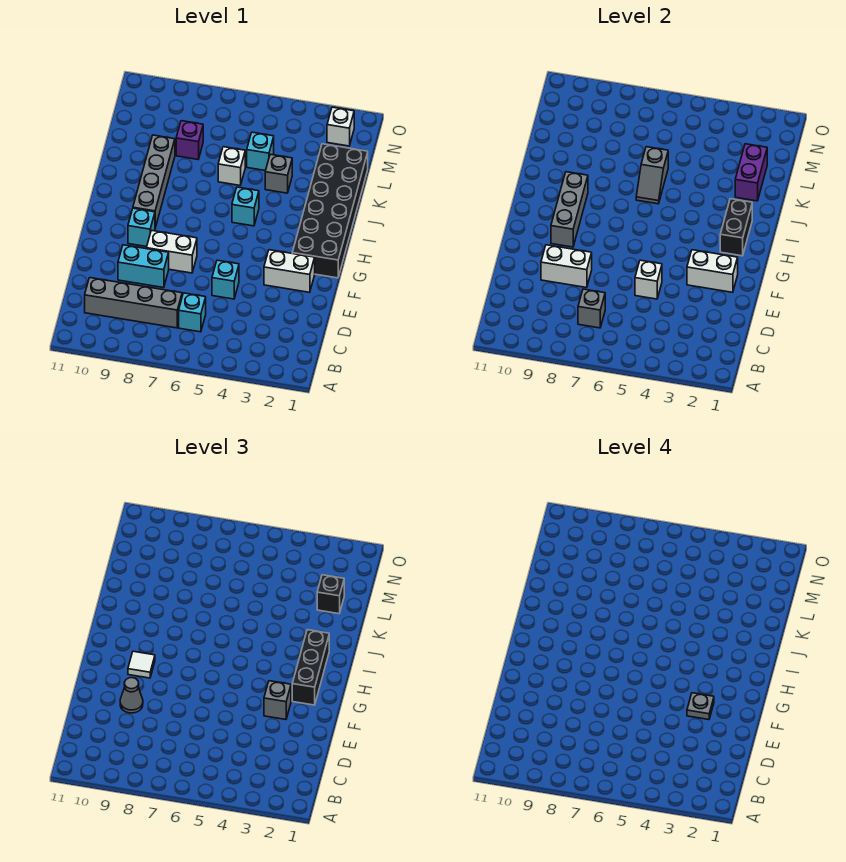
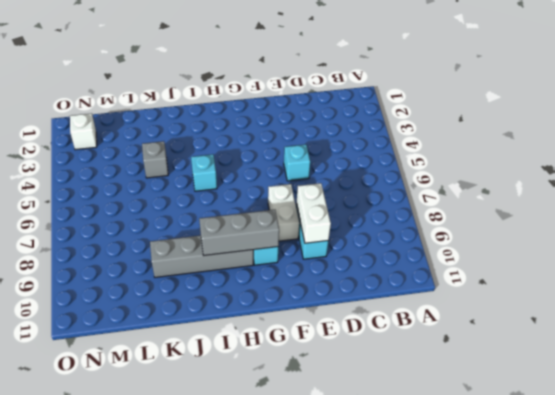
none -> cyan 1x1 brick [179,293,206,332]
none -> grey 1x4 brick [85,278,182,328]
none -> white 1x2 brick [264,250,315,292]

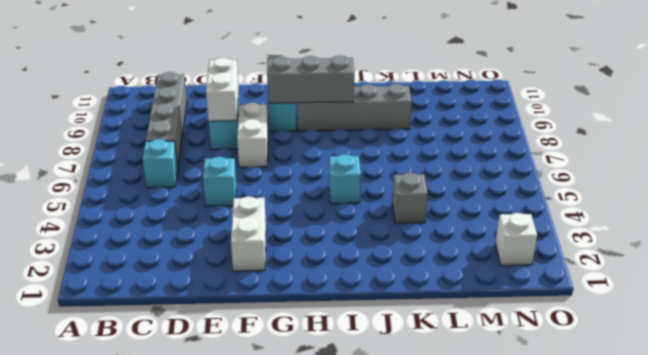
none -> black 2x6 brick [292,144,368,278]
none -> white 1x1 brick [218,147,245,185]
none -> cyan 1x1 brick [247,132,274,171]

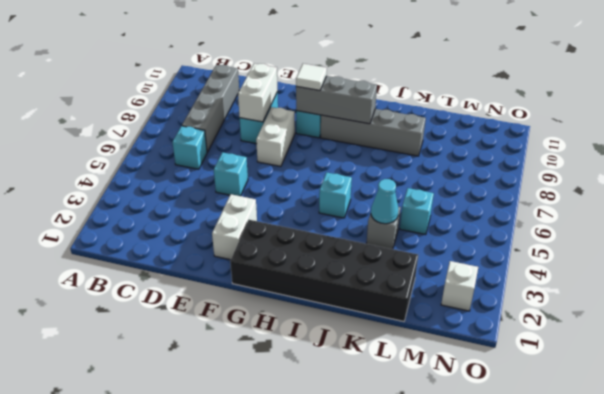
cyan 1x1 cone [371,179,399,224] -> none
none -> white 1x1 brick [218,147,245,185]
none -> purple 1x1 brick [176,121,203,159]
none -> grey 1x1 brick [578,289,605,328]

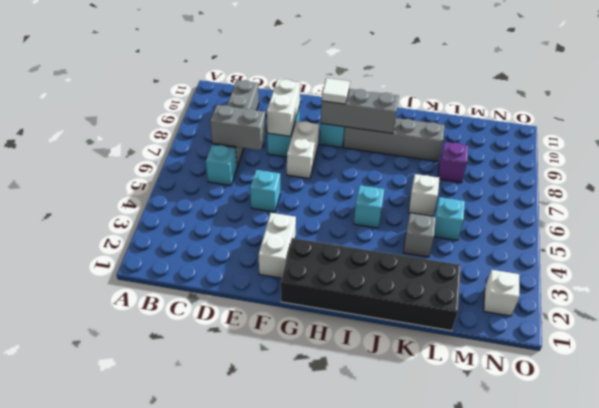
grey 1x2 brick [210,105,266,150] -> grey 1x1 brick [578,289,605,328]
none -> white 1x1 brick [635,260,662,299]
none -> white 1x2 brick [687,250,738,292]
none -> black 1x2 brick [720,199,752,256]

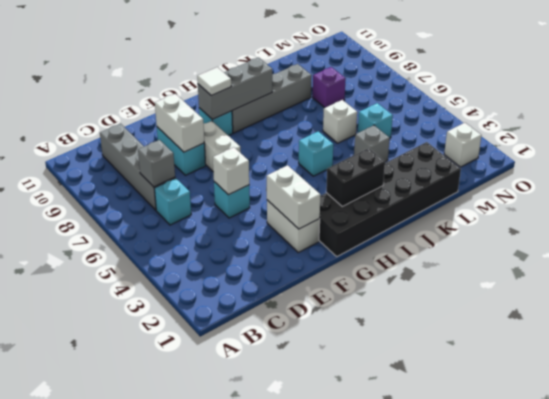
none -> grey 1x2 slope [636,147,668,204]
none -> purple 1x2 brick [735,144,767,201]
none -> grey 1x1 cone [120,678,143,713]

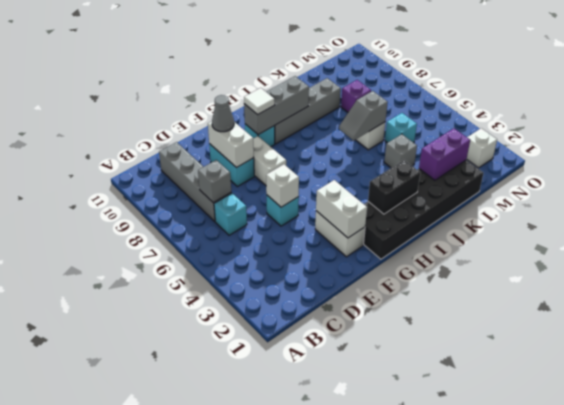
none -> cyan 1x1 brick [232,187,259,226]
none -> grey 1x1 brick [264,681,291,720]
none -> black 1x3 brick [292,630,329,705]

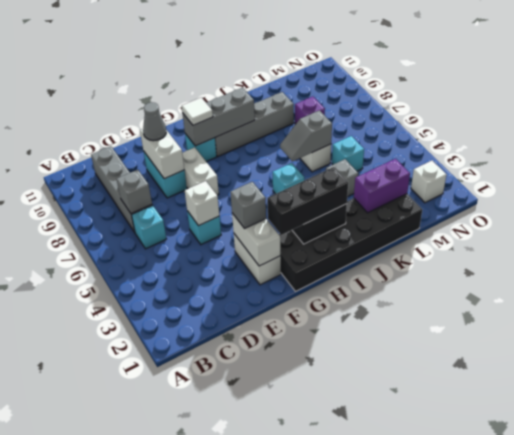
none -> black 1x1 brick [317,575,344,614]
none -> grey 1x1 plate [687,693,714,720]

